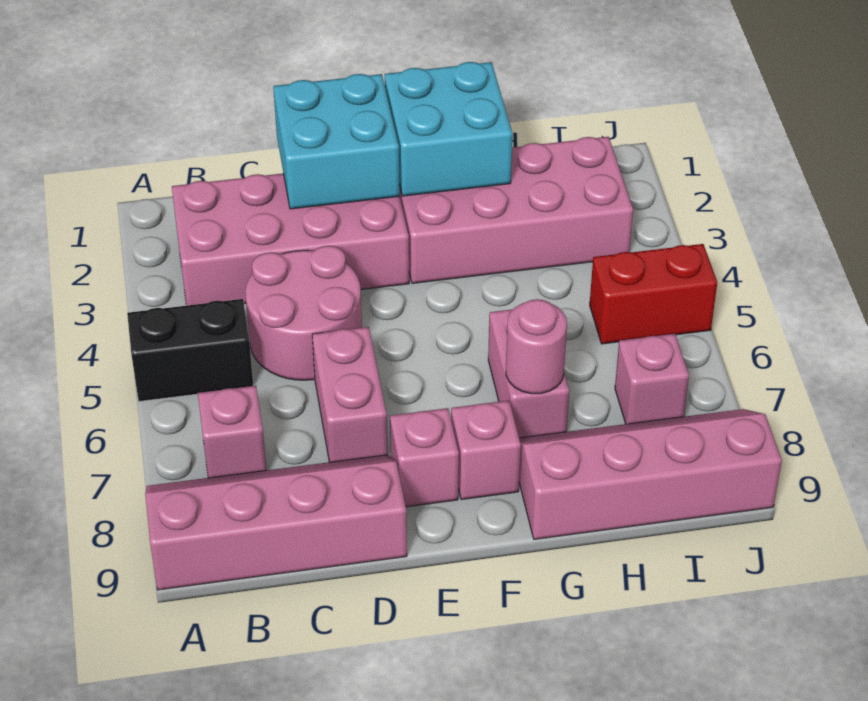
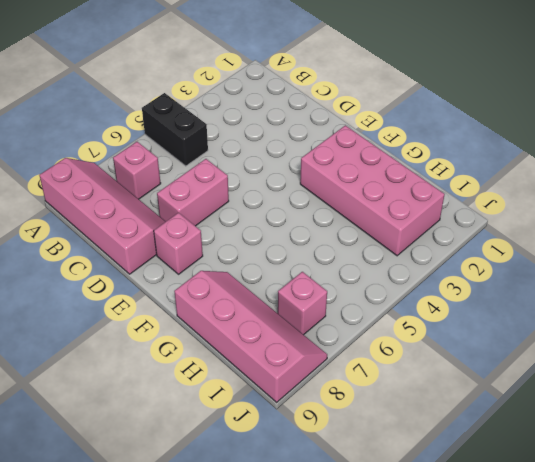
none -> pink 2x4 brick [172,173,409,306]
none -> pink 2x2 round brick [245,246,362,380]
none -> pink 1x1 brick [451,400,521,500]

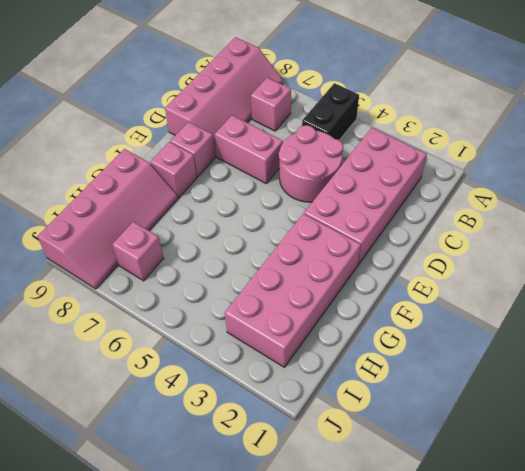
none -> pink 1x2 brick [488,309,569,438]
none -> red 1x2 brick [590,244,717,344]
none -> cyan 2x2 brick [273,74,400,209]

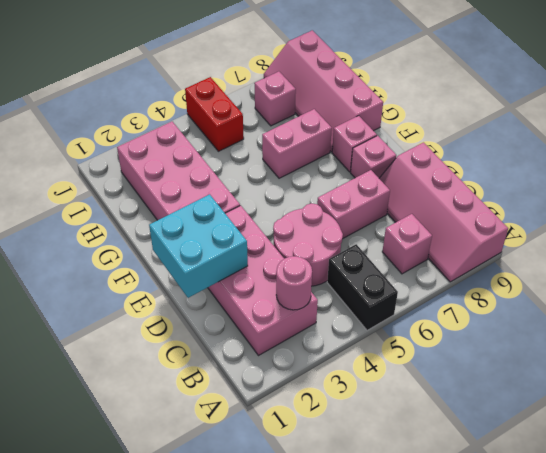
pink 1x1 round brick [276,256,312,310] -> pink 1x1 round brick moved to [506,299,567,394]
none -> cyan 2x2 brick [385,62,512,196]

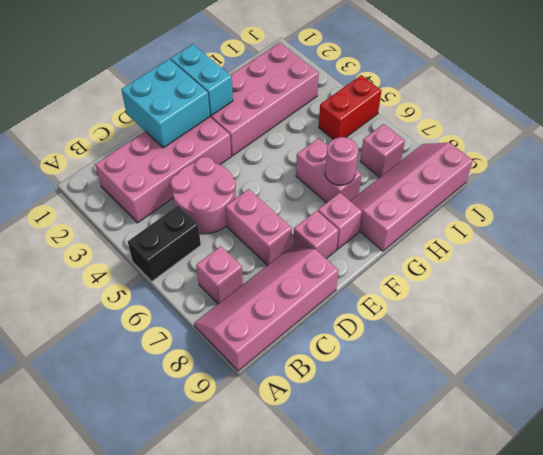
cyan 1x2 brick [170,44,233,116] -> cyan 2x2 brick [385,62,512,196]

